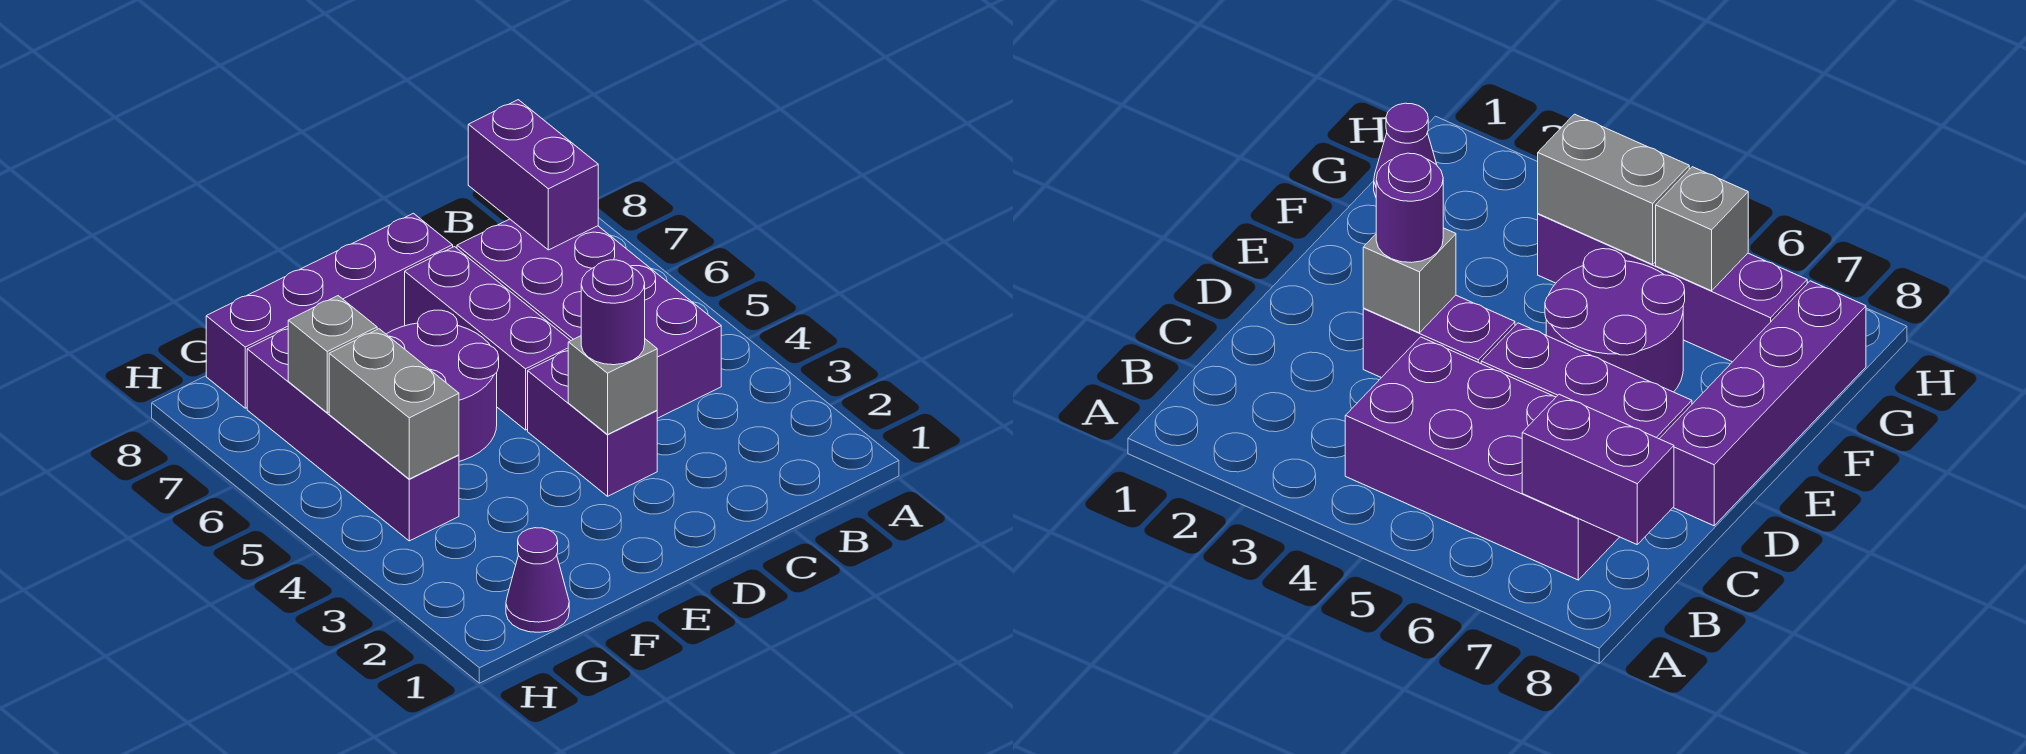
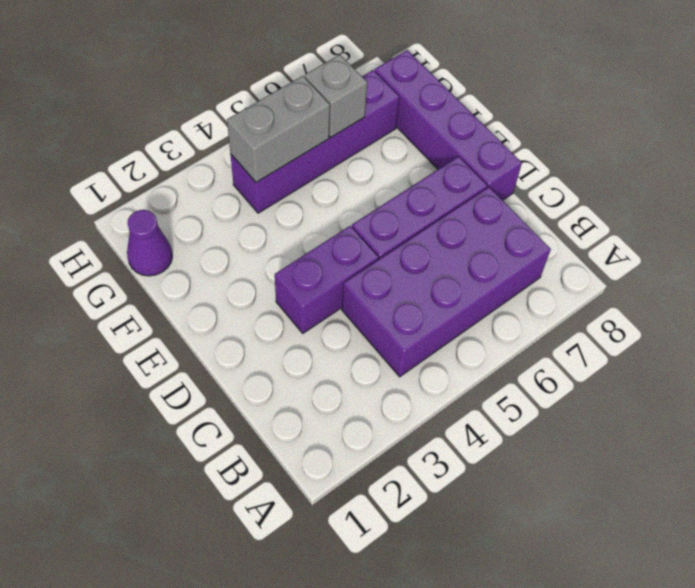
none -> purple 2x2 round brick [386,310,499,461]
none -> purple 1x2 brick [468,100,598,250]
none -> grey 1x1 brick [568,336,657,434]

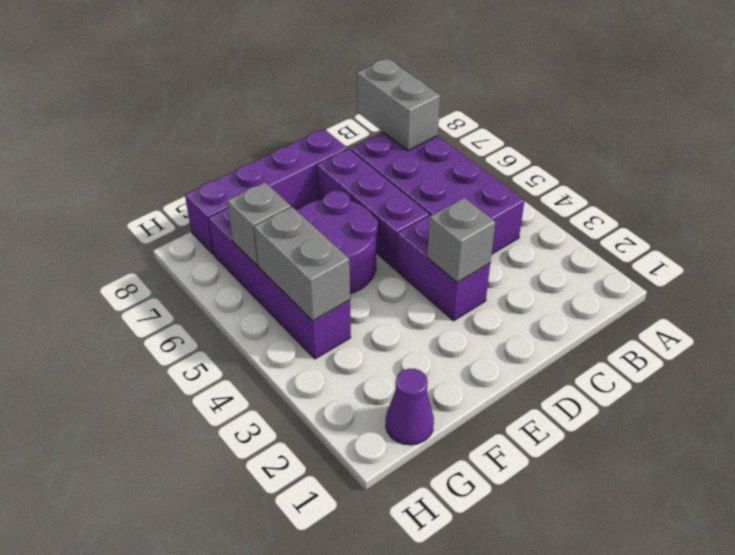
grey 1x2 brick [357,59,440,151] -> purple 1x2 brick [468,100,598,250]
none -> purple 1x1 round brick [581,260,645,365]

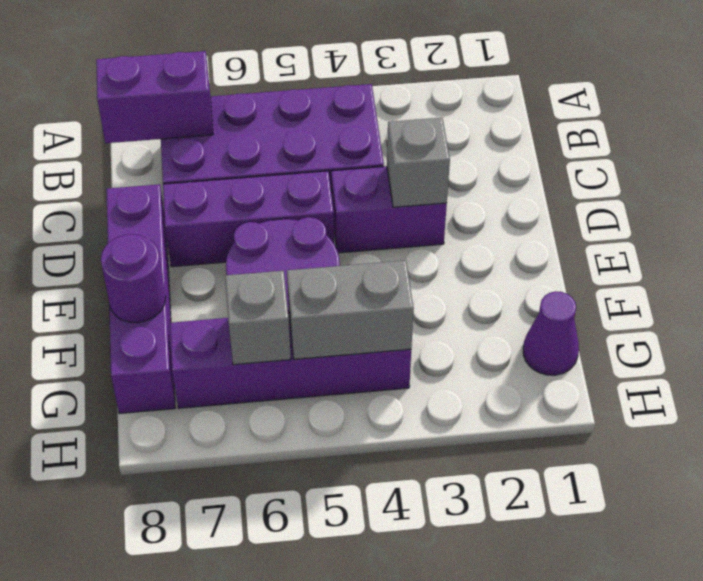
purple 1x1 round brick [101,234,166,323] -> purple 1x1 round brick moved to [581,260,645,365]

